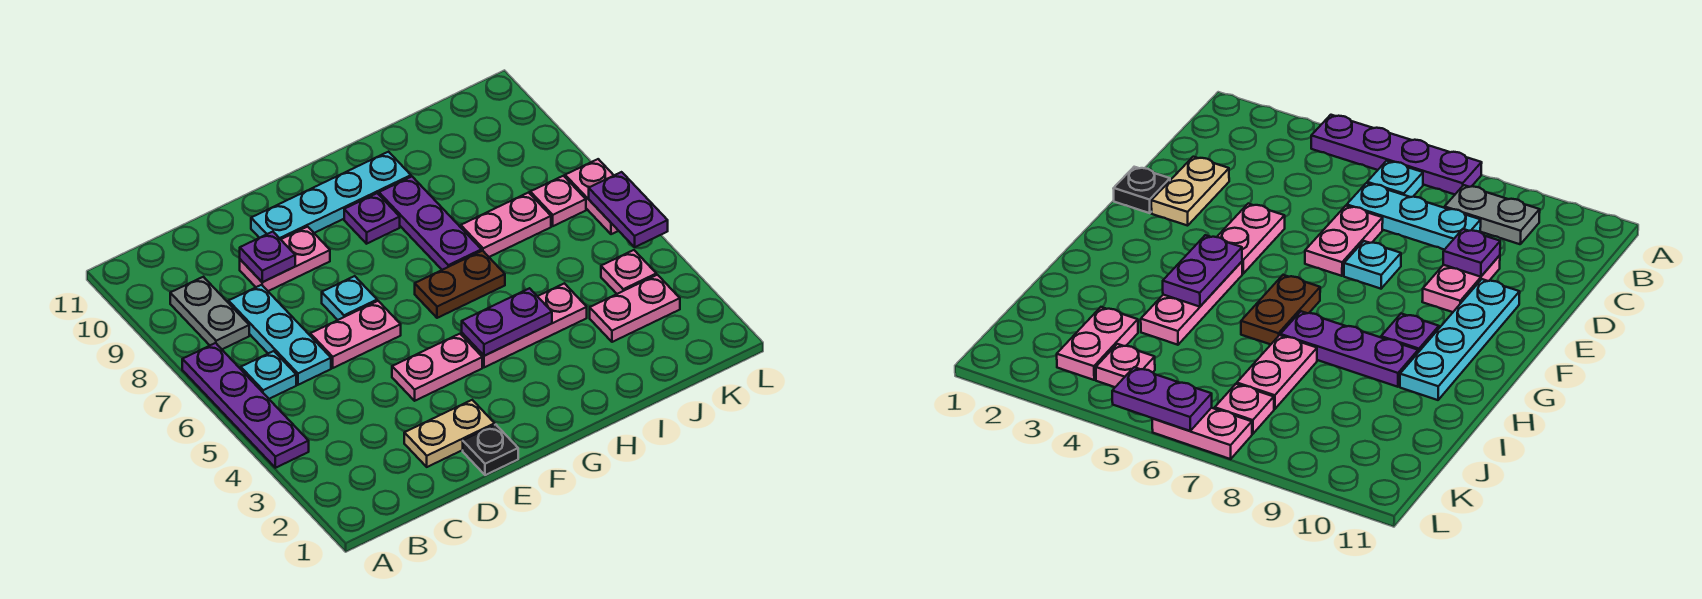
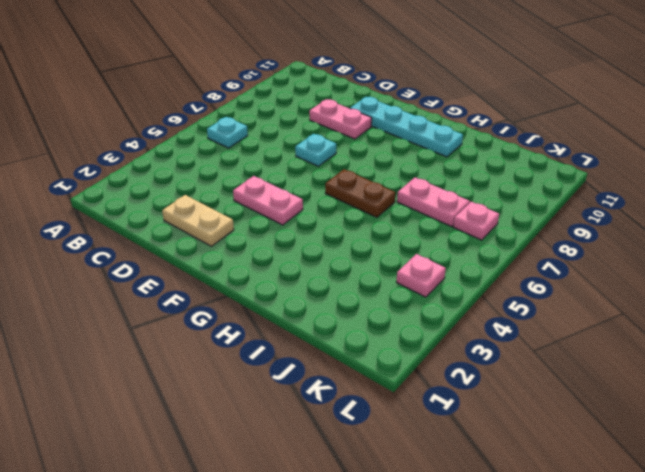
none -> purple 1x4 plate [182,343,309,468]
none -> grey 1x2 plate [170,277,249,349]
none -> cyan 1x3 plate [229,285,331,385]

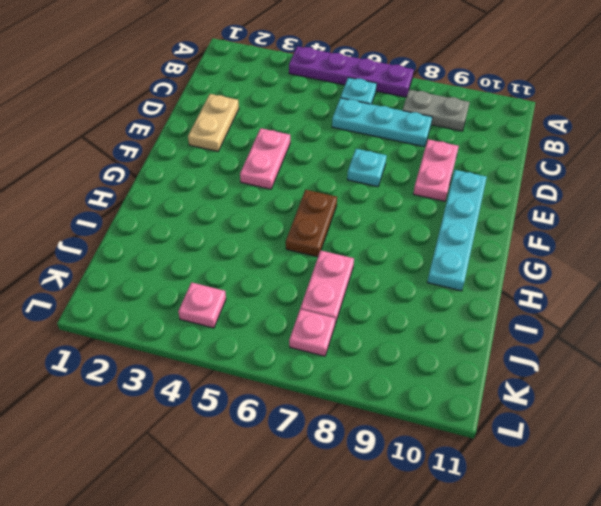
none -> pink 1x2 plate [310,301,401,368]
none -> black 1x1 plate [463,425,518,475]
none -> pink 1x3 plate [462,283,587,367]

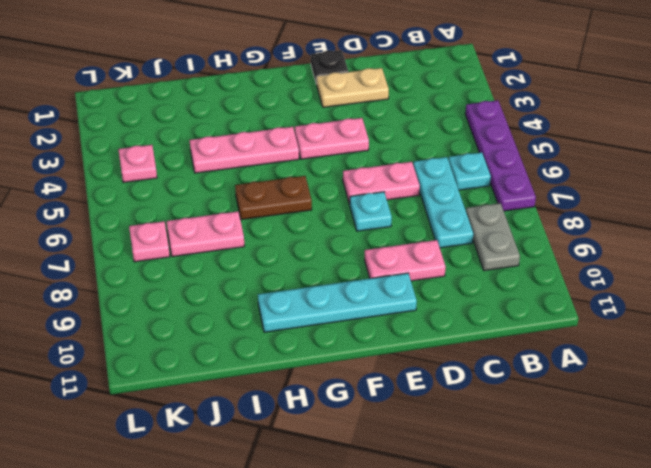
none -> purple 1x1 plate [344,193,400,244]
none -> purple 1x3 plate [379,177,481,270]
none -> pink 1x2 plate [590,275,680,342]

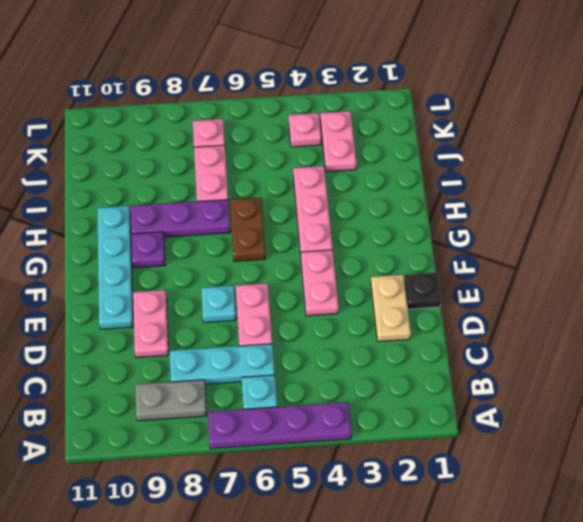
none -> pink 1x2 plate [565,159,618,234]
none -> purple 1x1 plate [240,232,295,282]
none -> purple 1x2 plate [462,288,552,356]

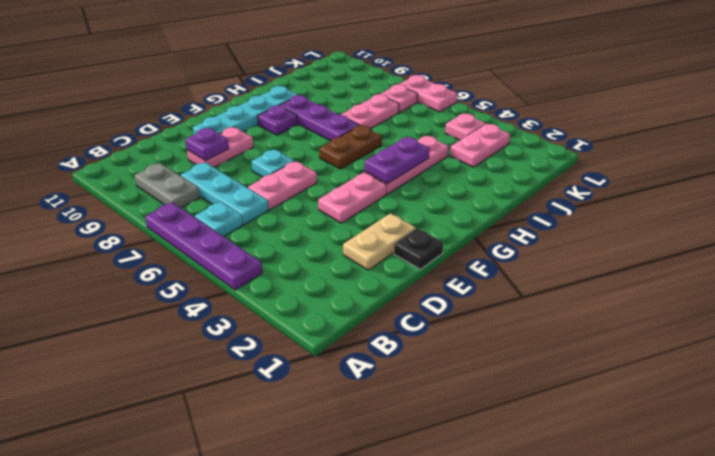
none -> purple 1x2 plate [589,172,668,247]

